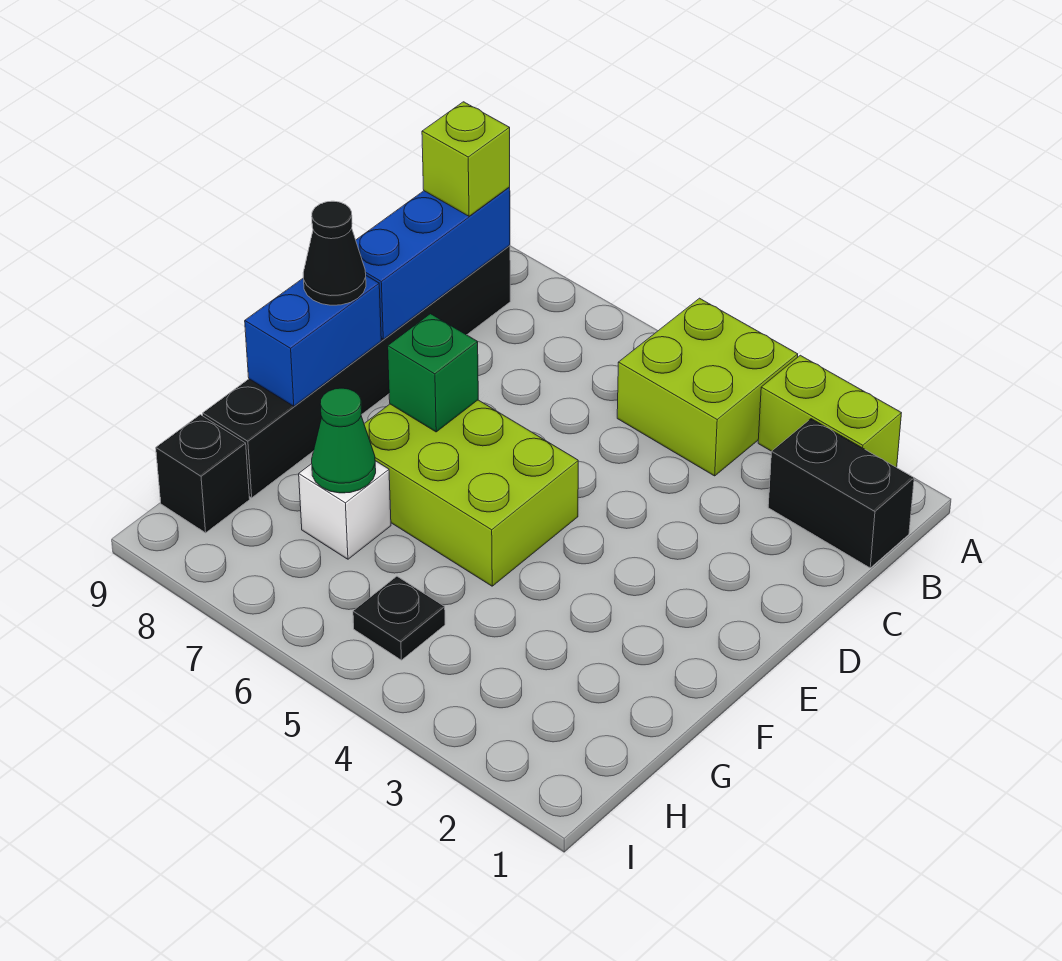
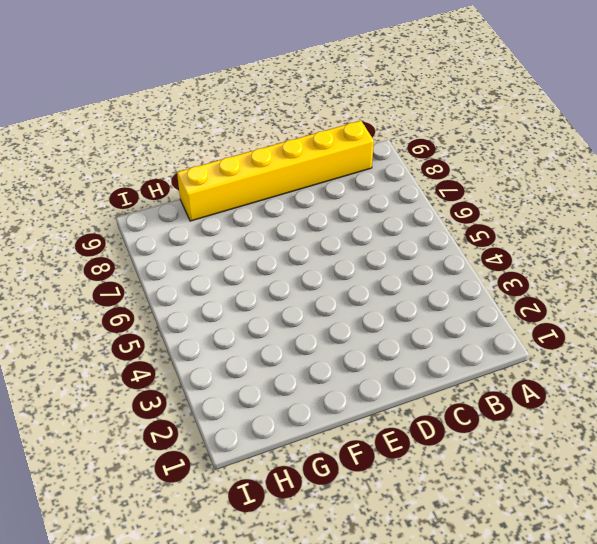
yellow 1x6 brick [177,121,374,221] -> black 1x6 brick [203,245,510,498]
none -> lime 1x2 brick [758,355,901,467]
none -> lime 2x2 brick [617,298,798,476]
none -> black 1x2 brick [768,419,914,568]

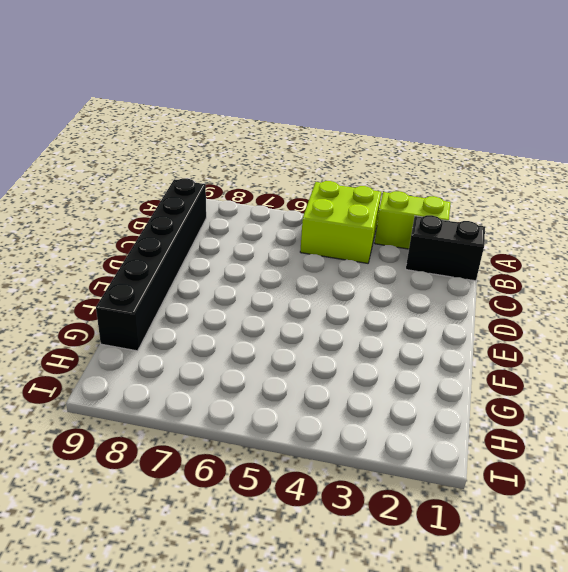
none -> lime 2x3 brick [364,400,578,586]
none -> white 1x1 brick [299,461,391,559]
none -> black 1x1 plate [353,576,445,660]

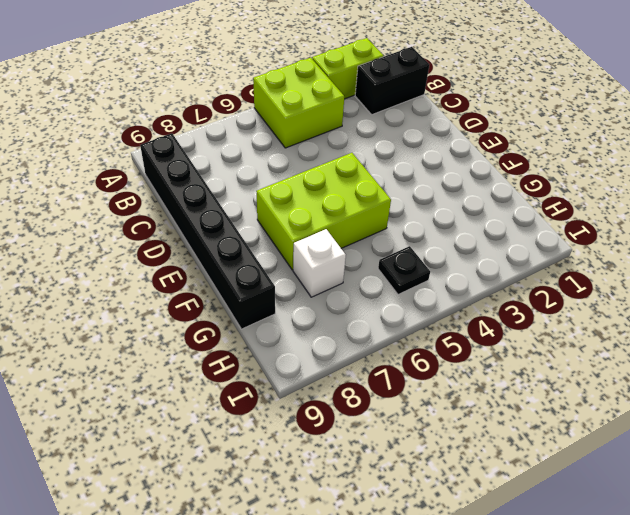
none -> black 1x1 brick [156,415,250,533]
none -> blue 1x3 brick [356,187,510,339]
none -> green 1x1 brick [388,314,478,432]

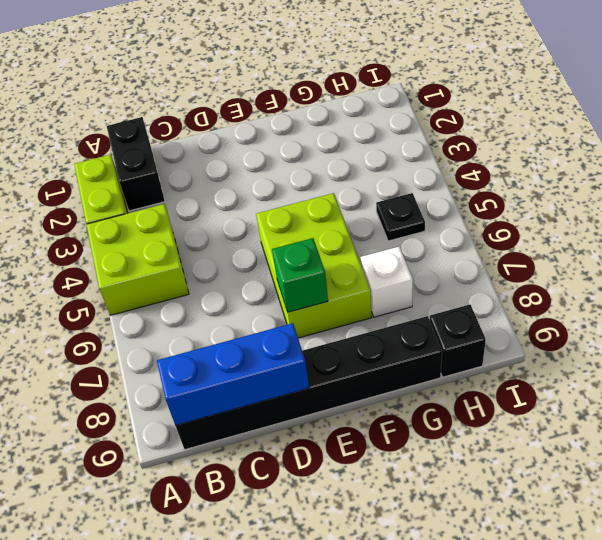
none -> blue 1x2 brick [245,276,381,406]
none -> green 1x1 cone [312,388,376,493]
none -> lime 1x1 brick [422,102,510,216]

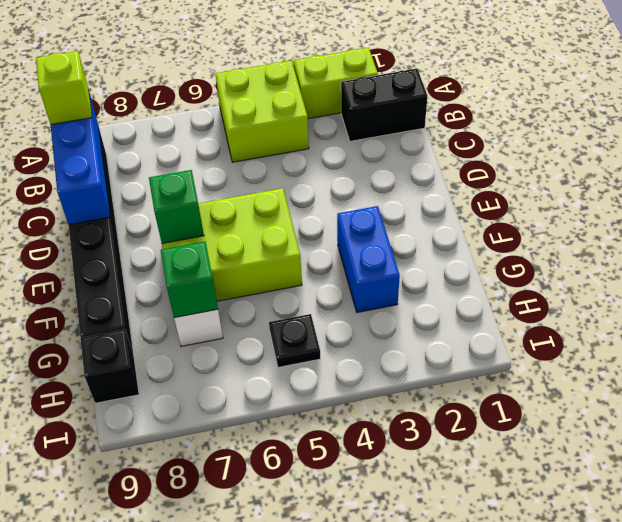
blue 1x2 brick [337,206,400,312] -> blue 1x2 brick moved to [245,276,381,406]
green 1x1 brick [161,242,218,318] -> green 1x1 cone [312,388,376,493]
none -> black 1x1 cone [303,201,366,305]

